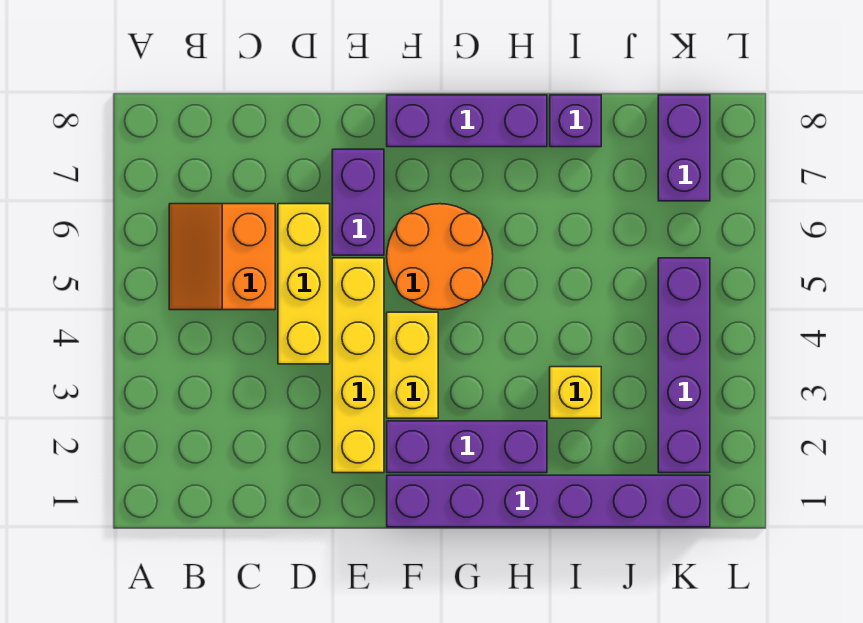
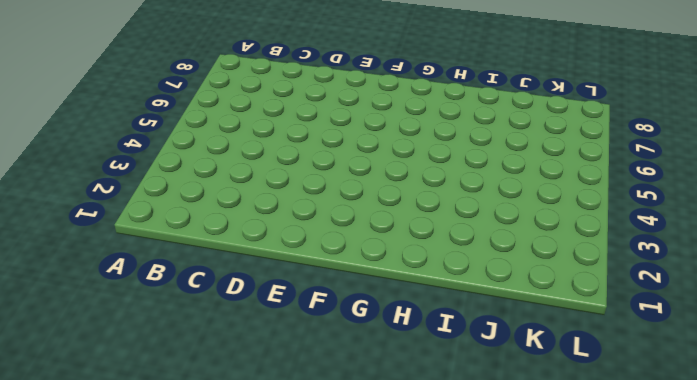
none -> orange 2x2 slope [169,204,275,310]
none -> yellow 1x3 brick [278,204,330,364]
none -> yellow 1x4 brick [332,258,384,473]

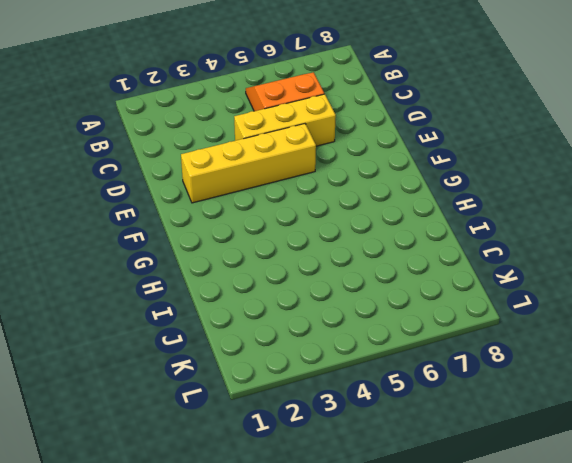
none -> purple 1x2 brick [332,149,384,255]
none -> purple 1x6 brick [387,475,710,527]
none -> purple 1x3 brick [387,421,547,473]

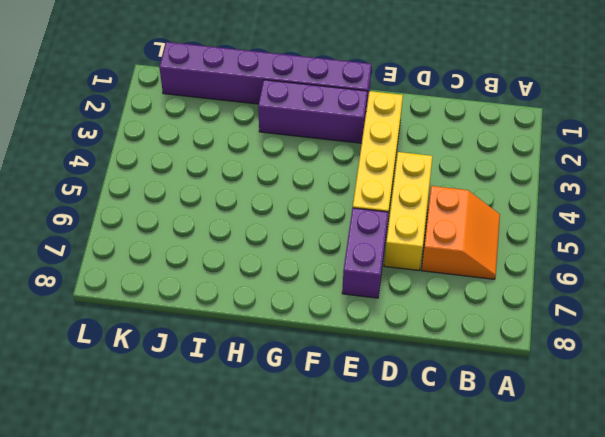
none -> yellow 1x2 brick [387,312,438,418]
none -> orange 2x2 round brick [387,204,493,310]
none -> purple 1x3 brick [387,95,547,147]

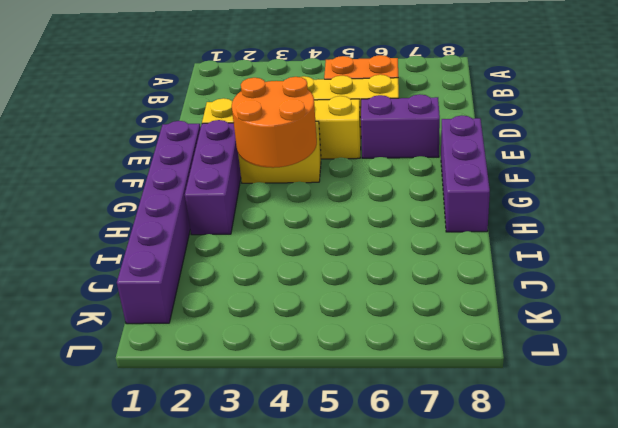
orange 2x2 round brick [232,77,317,168] -> orange 2x2 round brick moved to [387,204,493,310]
none -> yellow 1x1 brick [550,367,601,418]
none -> purple 1x1 brick [550,95,601,147]
none -> purple 1x4 brick [658,258,710,473]

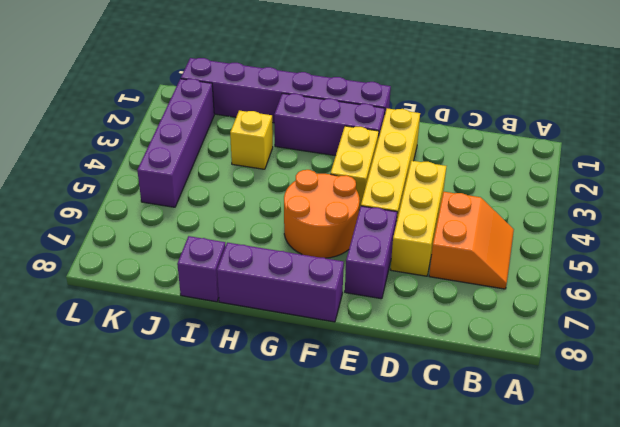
none -> purple 1x2 brick [658,95,710,201]

